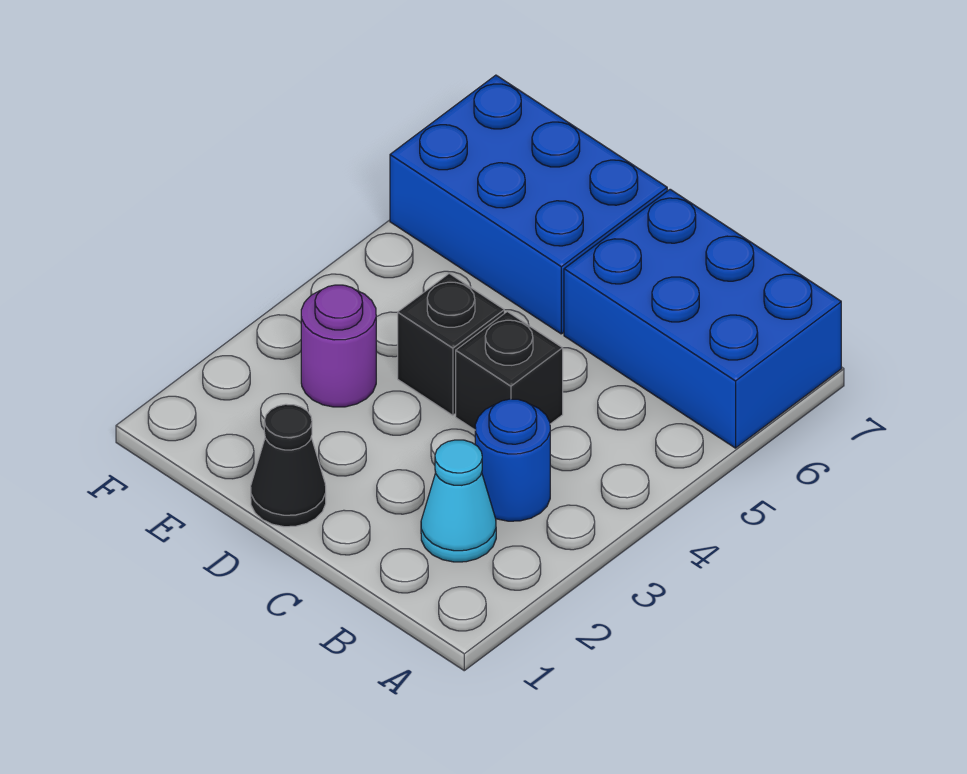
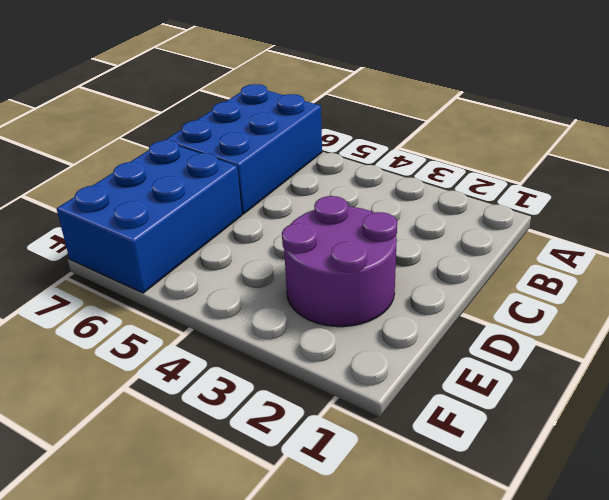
purple 2x2 round brick [282,196,397,327] -> purple 1x1 round brick [301,285,376,407]
none -> cyan 1x1 cone [421,440,496,562]
none -> blue 1x1 round brick [475,399,550,521]

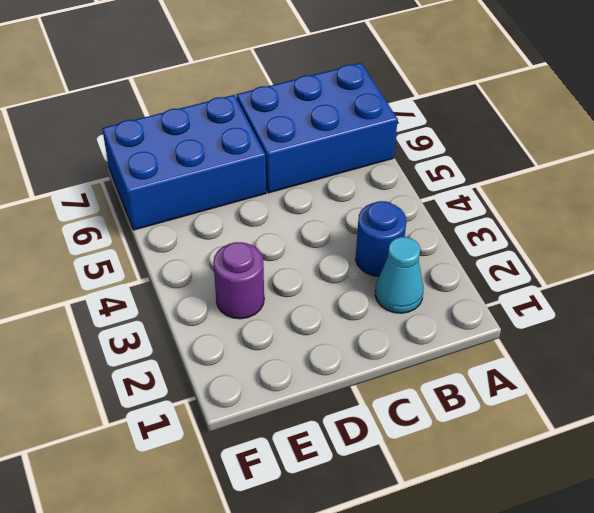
none -> black 1x1 brick [456,312,563,430]
none -> black 1x1 cone [251,404,326,527]

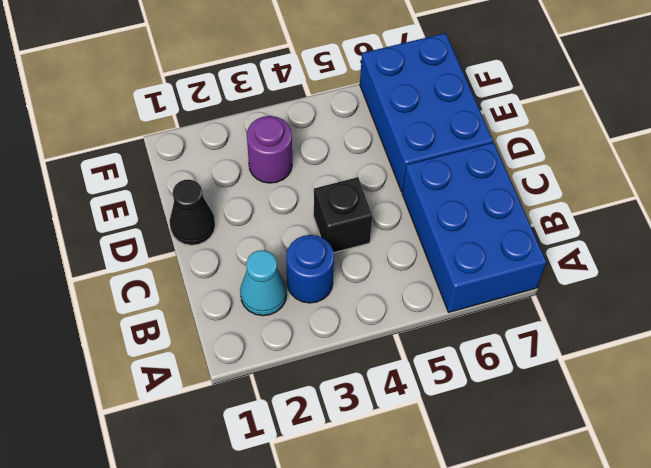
none -> black 1x1 brick [398,274,504,415]

